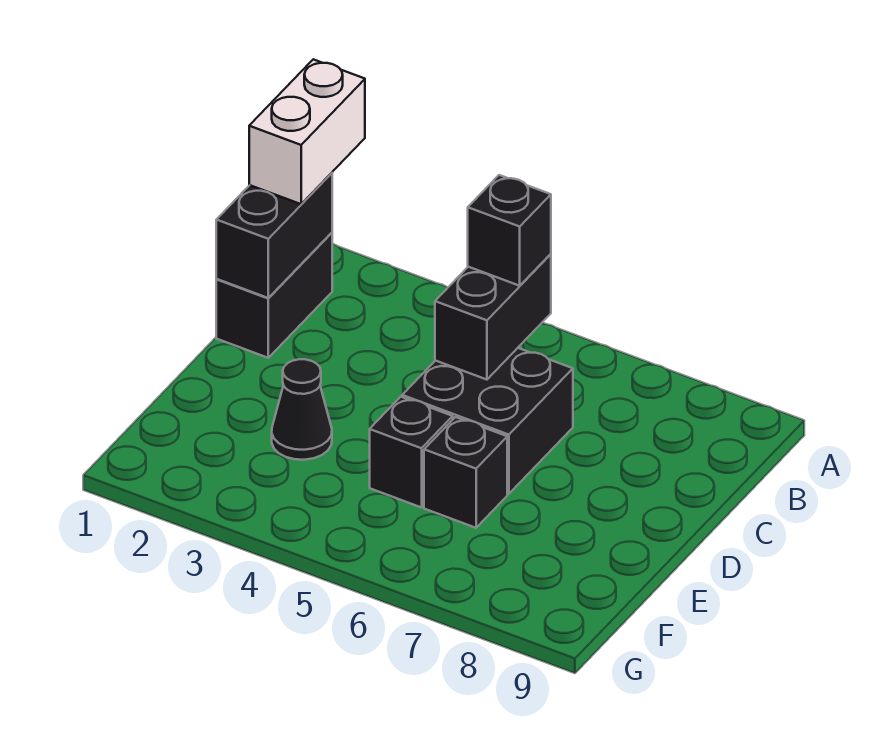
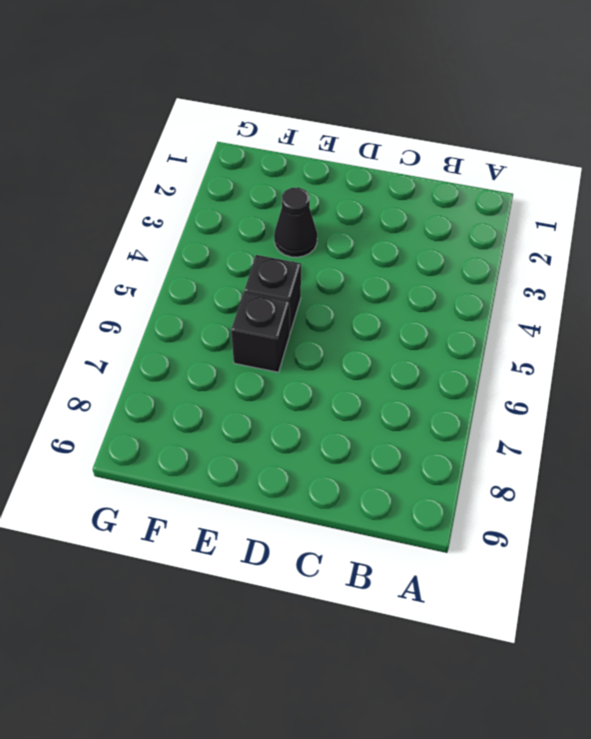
none -> black 1x2 brick [216,233,332,358]
none -> black 2x2 brick [402,348,573,494]

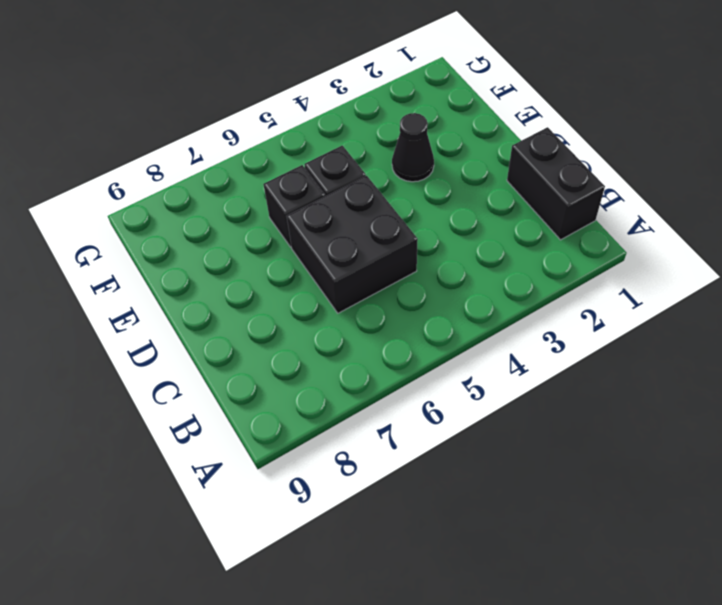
none -> black 1x2 brick [216,173,332,298]
none -> black 1x2 brick [435,254,551,380]

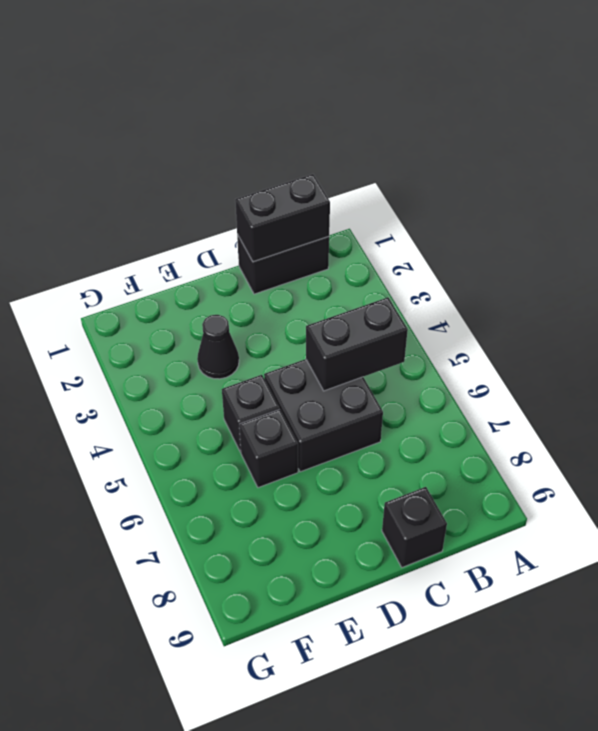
black 1x1 brick [382,487,447,567] -> black 1x1 brick moved to [468,175,551,286]
none -> white 1x2 brick [249,59,365,204]

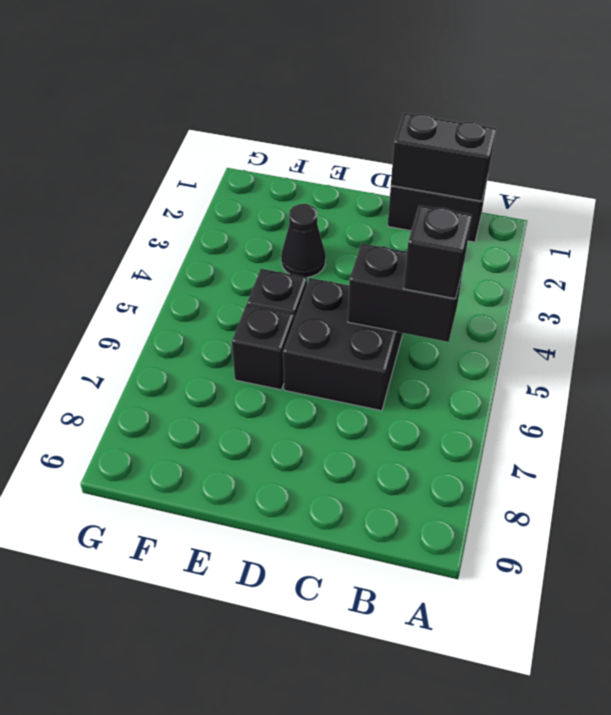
none -> white 1x2 brick [249,59,365,204]

